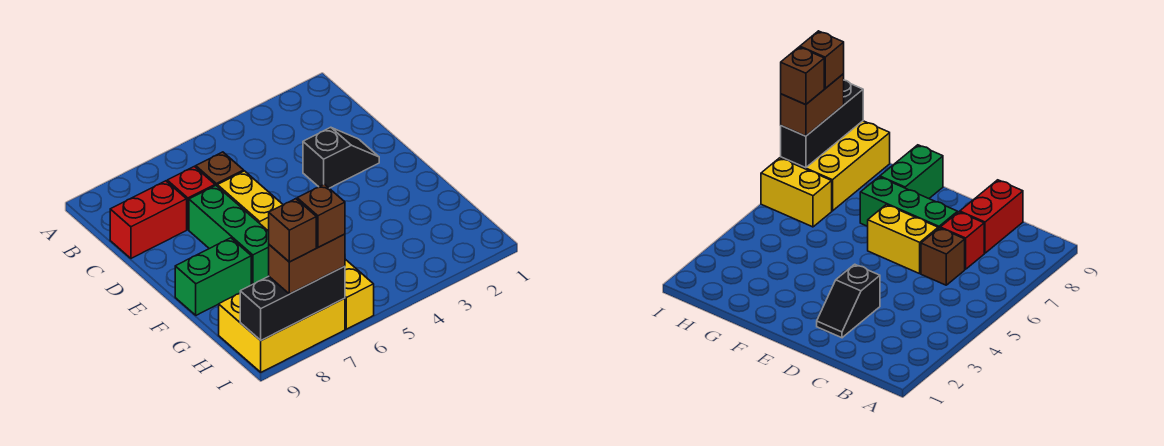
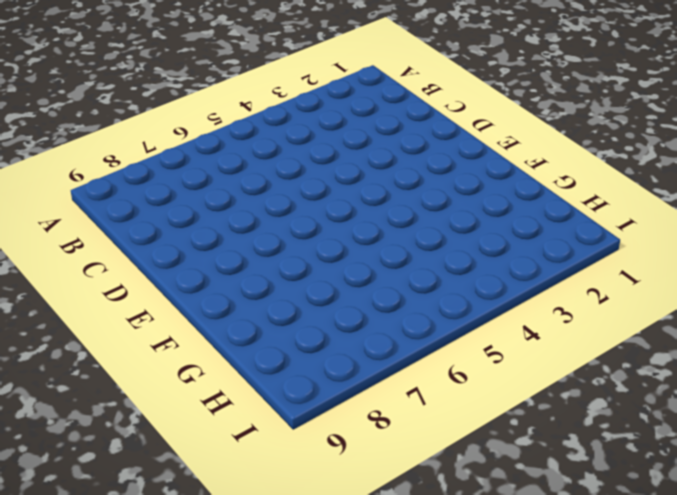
none -> brown 1x1 brick [196,152,244,186]
none -> red 1x1 brick [167,166,215,230]
none -> red 1x2 brick [110,181,187,258]

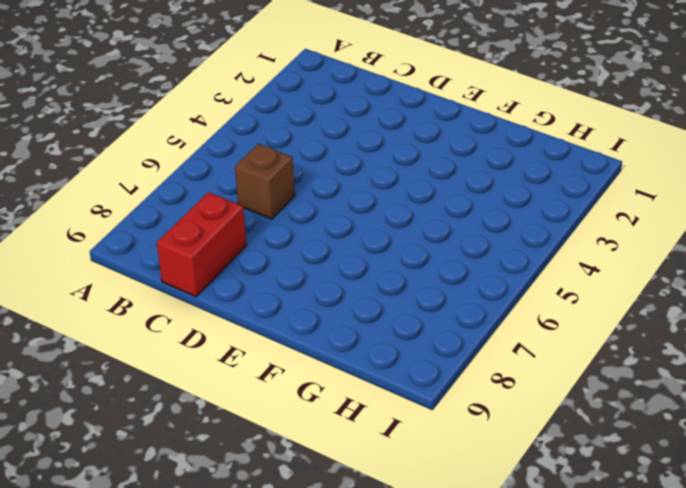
none -> red 1x1 brick [167,166,215,230]
none -> black 1x2 slope [303,127,379,188]
none -> yellow 1x2 brick [217,171,283,231]

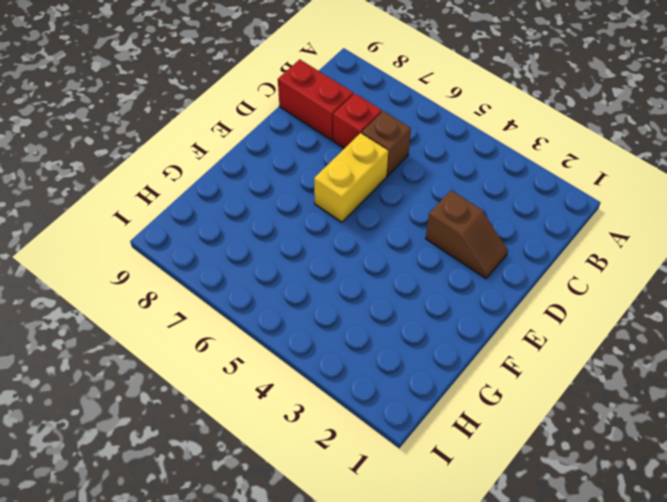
brown 1x2 slope [426,190,508,278] -> black 1x2 slope [303,127,379,188]
none -> green 1x3 brick [189,186,269,285]
none -> green 1x2 brick [175,238,251,315]
none -> yellow 1x2 brick [345,259,374,329]

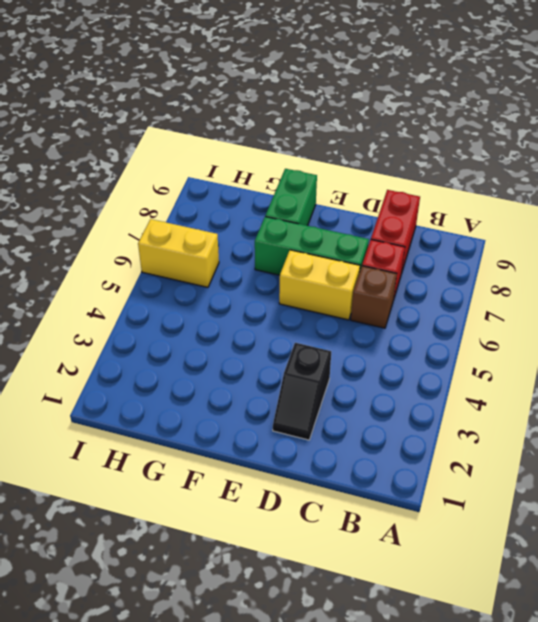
none -> yellow 2x3 brick [219,293,345,372]
none -> black 1x3 brick [240,266,345,340]
none -> brown 1x2 brick [269,234,345,294]

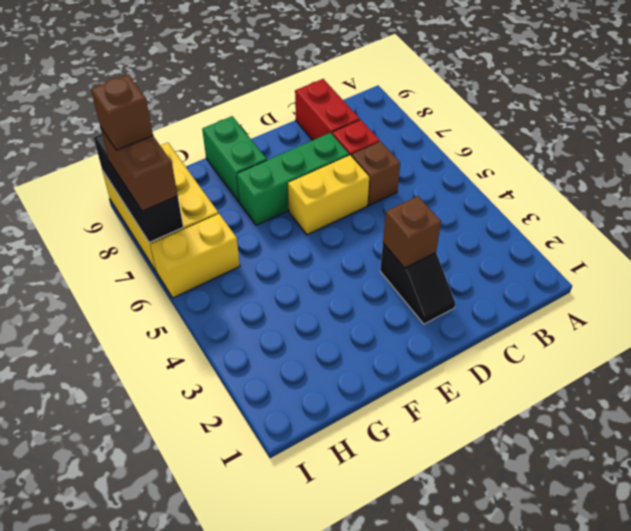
brown 1x1 brick [383,196,441,268] -> brown 1x1 brick moved to [297,184,345,247]

